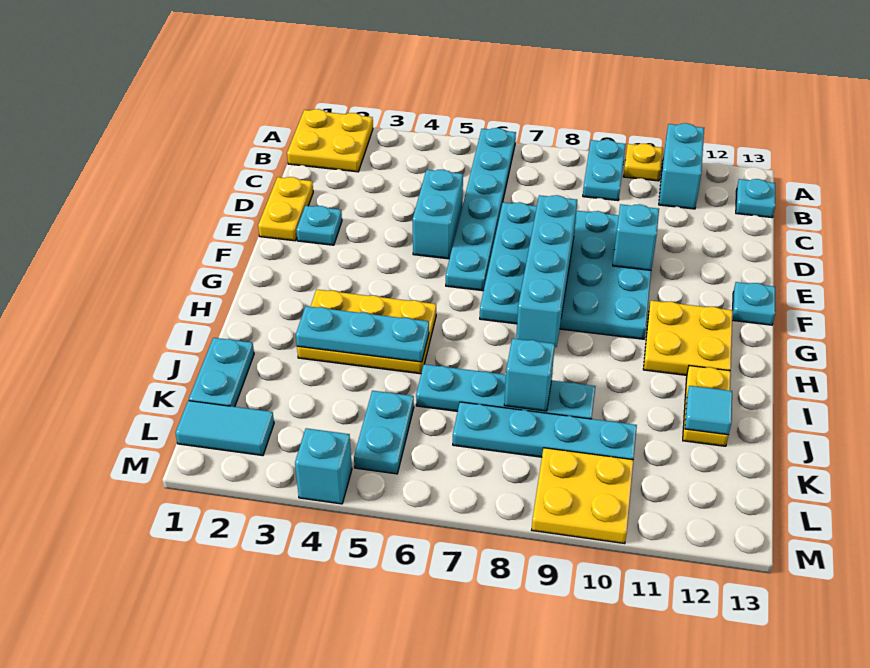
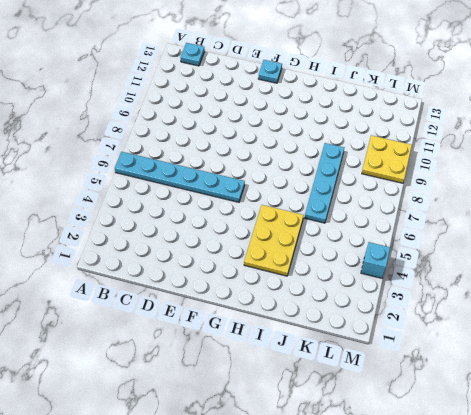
none -> yellow 2x2 plate [287,109,373,172]
none -> cyan 1x2 plate [583,140,626,201]
none -> yellow 1x1 plate [623,144,663,181]

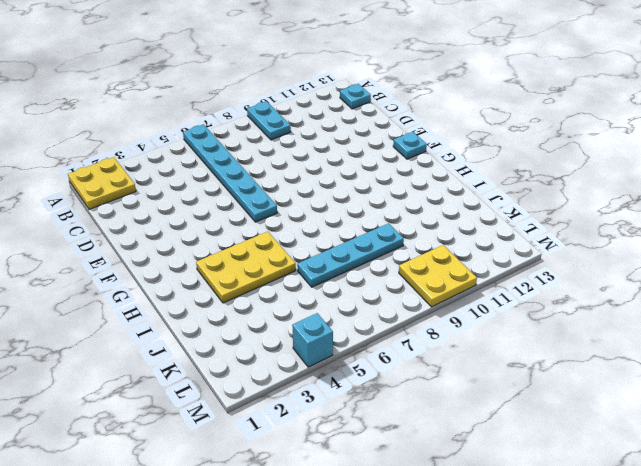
none -> yellow 1x1 plate [623,144,663,181]
none -> cyan 1x2 brick [659,123,704,209]
none -> yellow 1x2 plate [258,177,313,241]

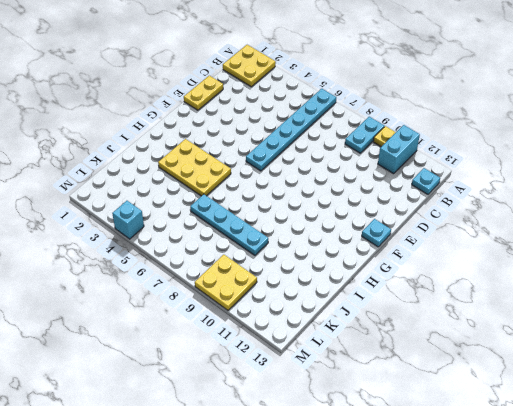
none -> cyan 1x2 brick [413,170,463,259]
none -> cyan 4x4 plate [480,202,651,339]
none -> cyan 1x1 plate [296,206,342,245]

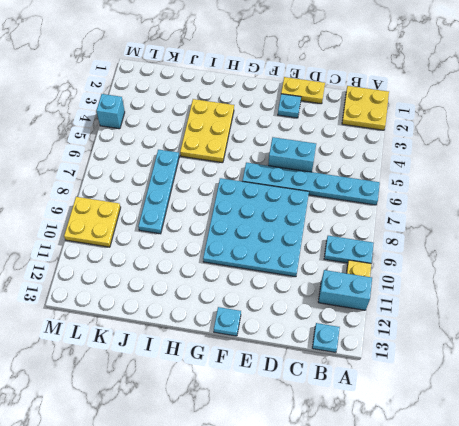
none -> yellow 2x2 plate [643,301,733,375]
none -> yellow 1x2 plate [683,366,731,446]
none -> cyan 1x2 plate [189,338,254,407]

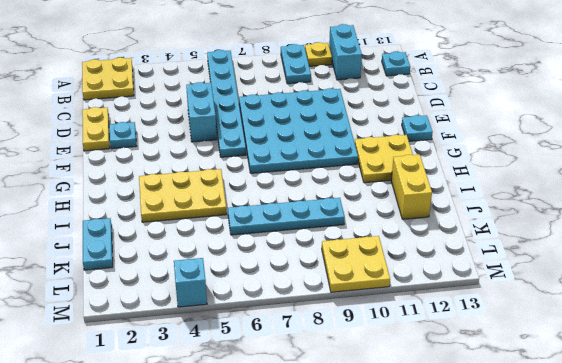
yellow 1x2 brick [391,155,432,219] -> yellow 1x2 plate [683,366,731,446]
none -> cyan 1x2 plate [354,391,414,474]
none -> cyan 1x4 plate [453,402,637,460]
none -> cyan 1x2 tile [175,401,274,456]

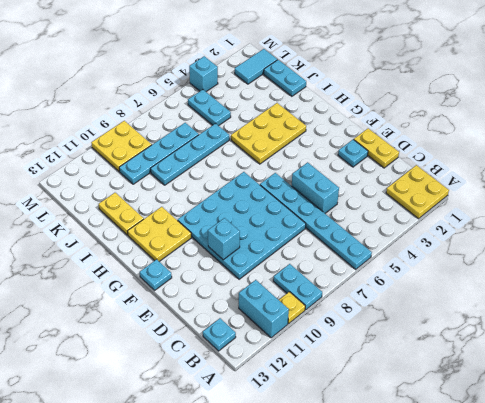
none -> cyan 1x4 brick [516,195,577,347]
none -> cyan 1x3 plate [296,306,429,362]
none -> cyan 1x1 brick [504,338,555,411]

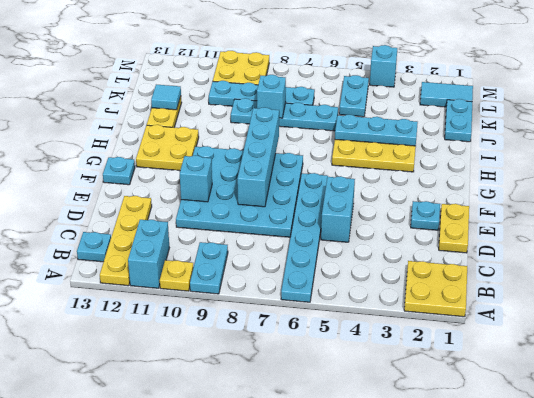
yellow 1x4 plate [100,196,152,286] -> none

